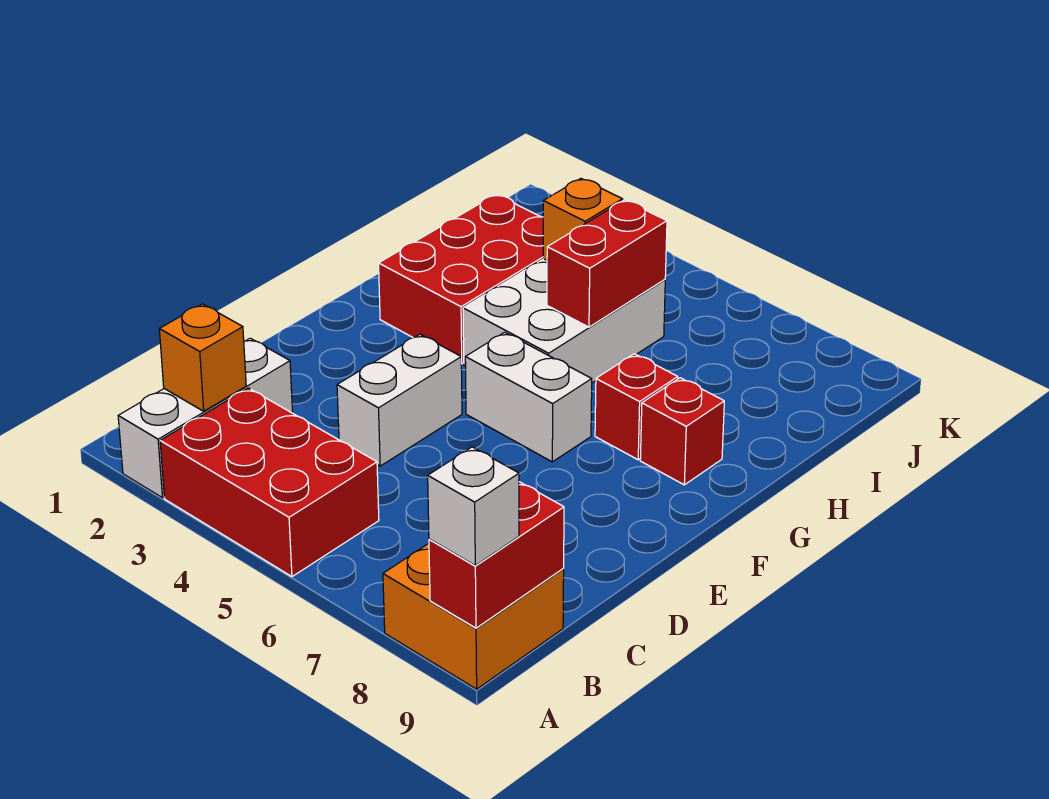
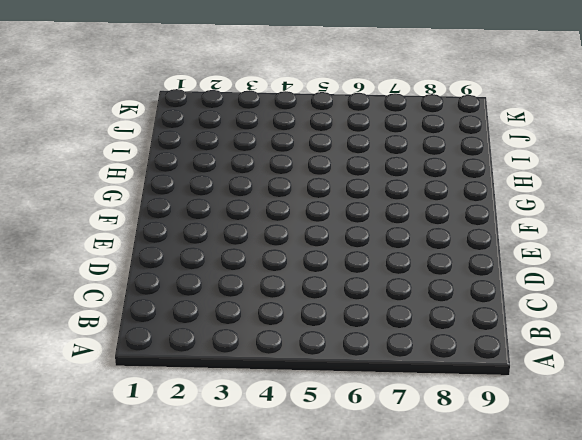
none -> white 1x3 brick [118,338,293,498]
none -> red 2x3 brick [160,388,379,577]
none -> orange 2x2 brick [383,543,564,689]

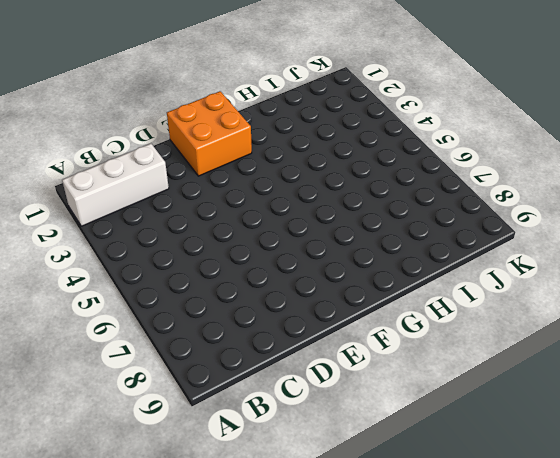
orange 2x2 brick [167,91,252,176] -> orange 2x2 brick moved to [383,543,564,689]
none -> red 2x3 brick [160,388,379,577]
none -> white 1x2 brick [337,334,462,466]
none -> white 1x2 brick [465,332,592,462]

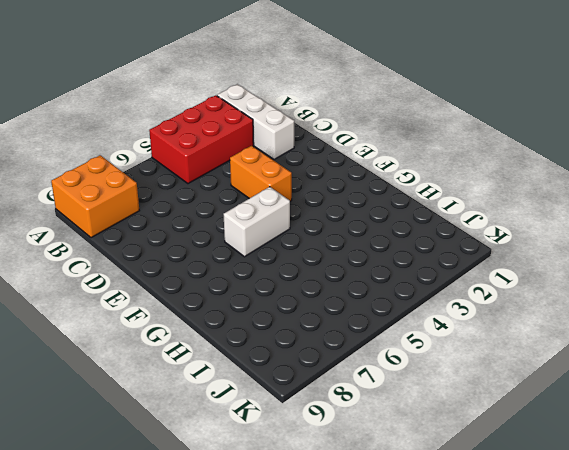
orange 1x2 brick [230,146,292,201] -> white 1x2 brick [337,334,462,466]
none -> red 2x3 brick [379,194,543,364]
none -> white 2x3 brick [463,259,665,383]
none -> red 1x1 brick [595,354,678,460]

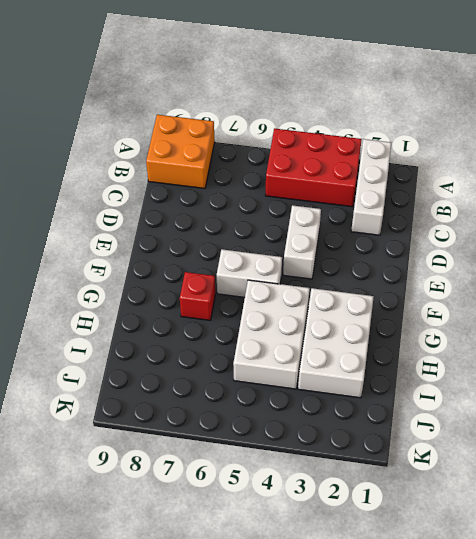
white 2x3 brick [298,288,374,398] -> red 2x3 brick [379,194,543,364]
none -> red 1x1 brick [640,378,724,485]
none -> red 1x2 brick [429,482,564,628]
none -> orange 1x1 brick [159,304,246,411]

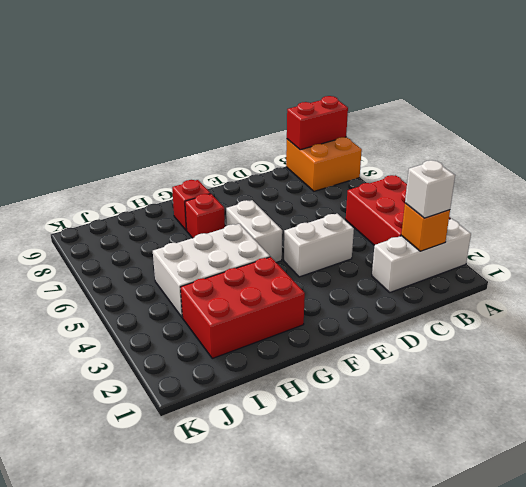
white 1x1 brick [405,160,455,218] -> white 1x1 brick moved to [428,447,519,566]
none -> red 1x2 brick [547,200,667,327]
none -> orange 1x1 brick [543,179,623,260]

